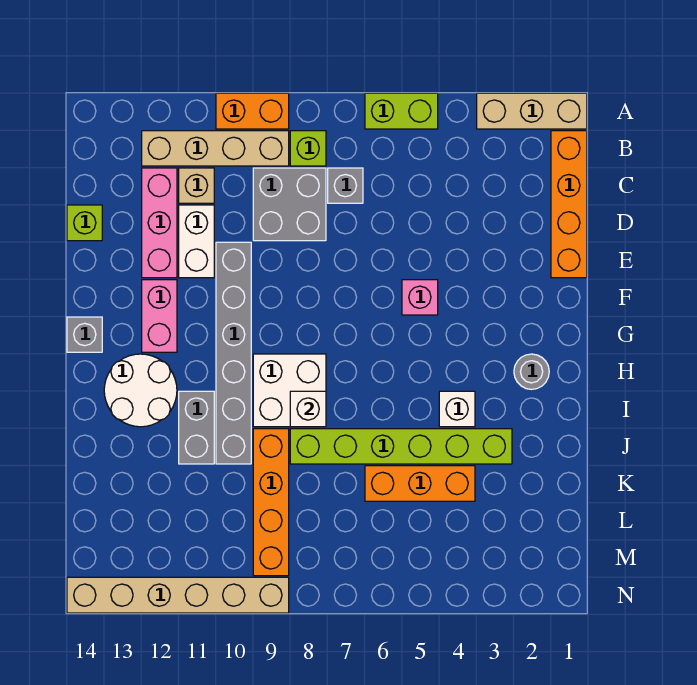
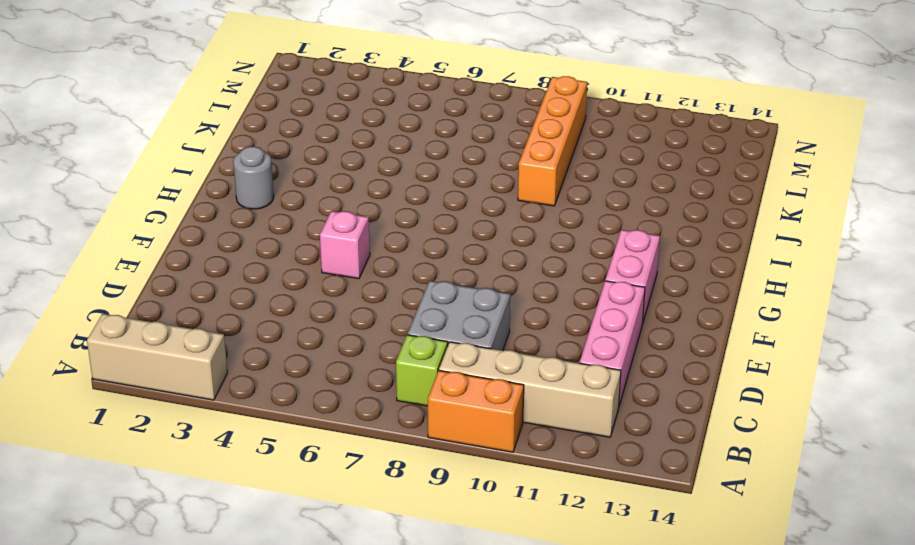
none -> lime 1x2 brick [365,93,438,129]
none -> orange 1x4 brick [551,131,587,278]
none -> grey 1x1 brick [328,168,363,203]

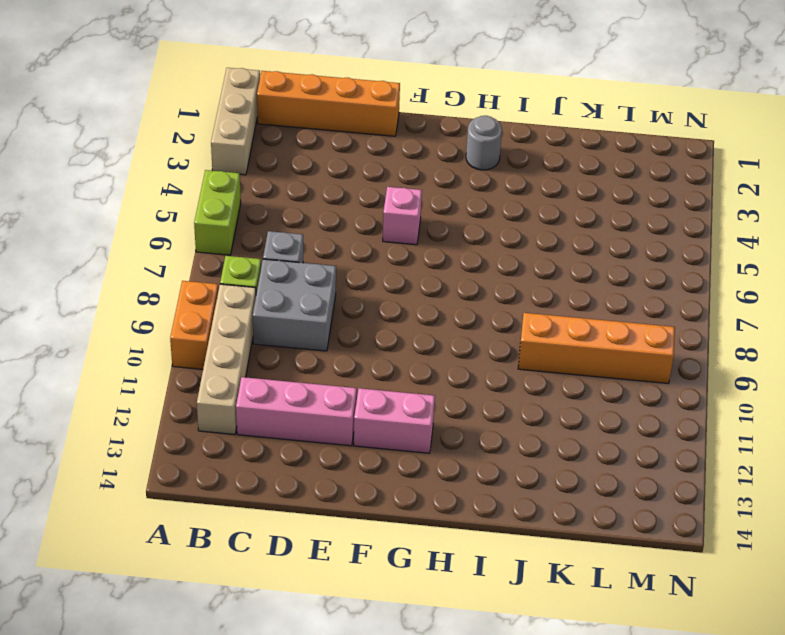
none -> tan 1x1 brick [179,168,214,203]
none -> white 1x2 brick [179,205,214,278]
none -> lime 1x1 brick [67,205,102,241]

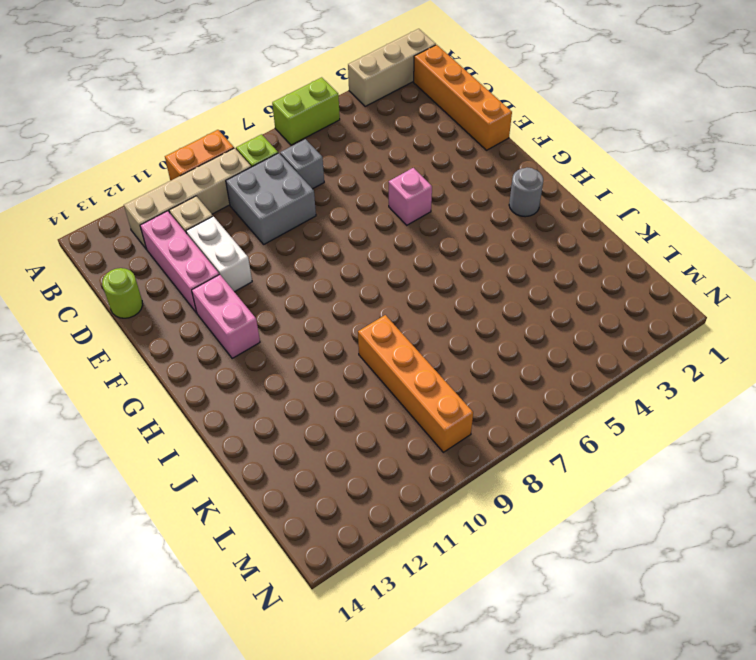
lime 1x1 round brick [102,268,143,318] -> lime 1x1 brick [67,205,102,241]
none -> grey 1x6 brick [216,242,251,464]
none -> grey 1x1 brick [67,317,102,352]
none -> white 2x2 brick [253,354,326,427]

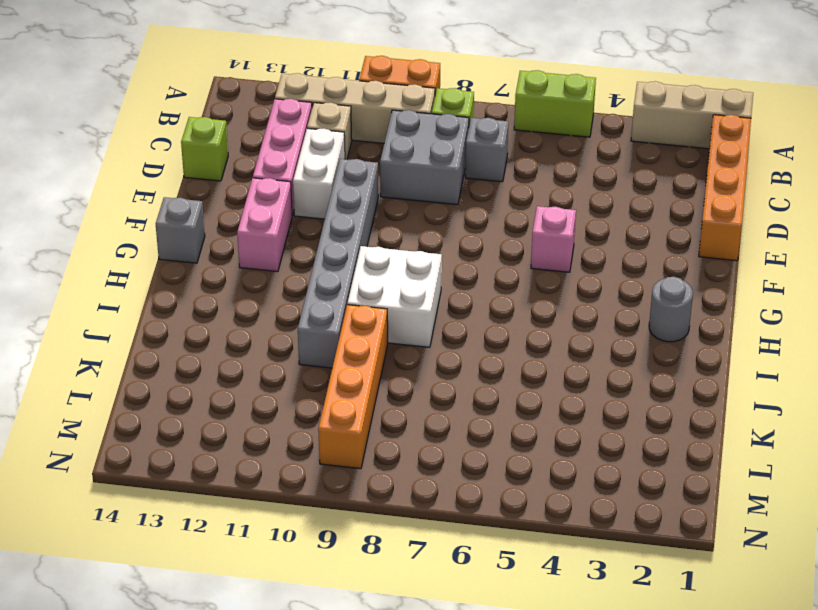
none -> white 2x2 round brick [104,354,177,427]
none -> white 1x1 brick [439,391,475,427]
none -> grey 1x2 brick [179,391,214,464]

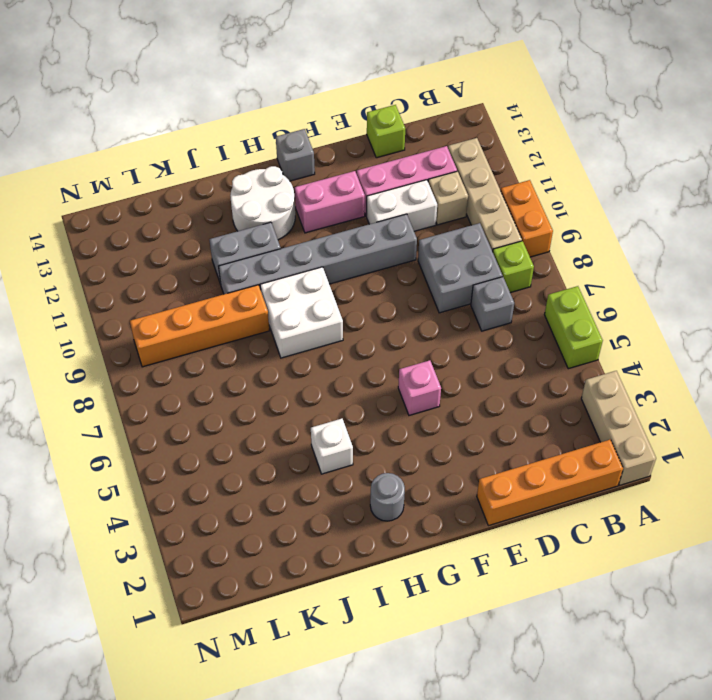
none -> lime 1x6 brick [290,429,512,464]
none -> orange 1x3 brick [365,466,475,501]
none -> tan 1x6 brick [67,577,289,613]

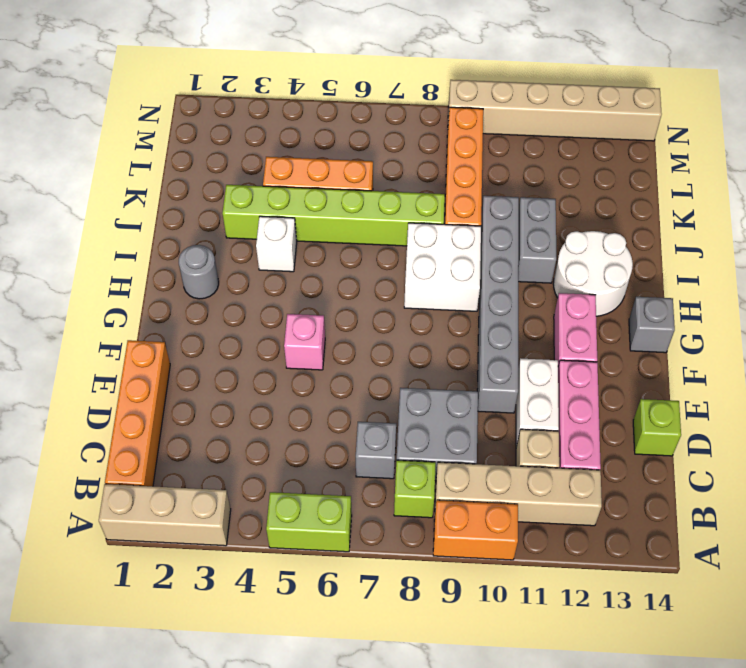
none -> white 1x1 brick [290,391,326,427]

